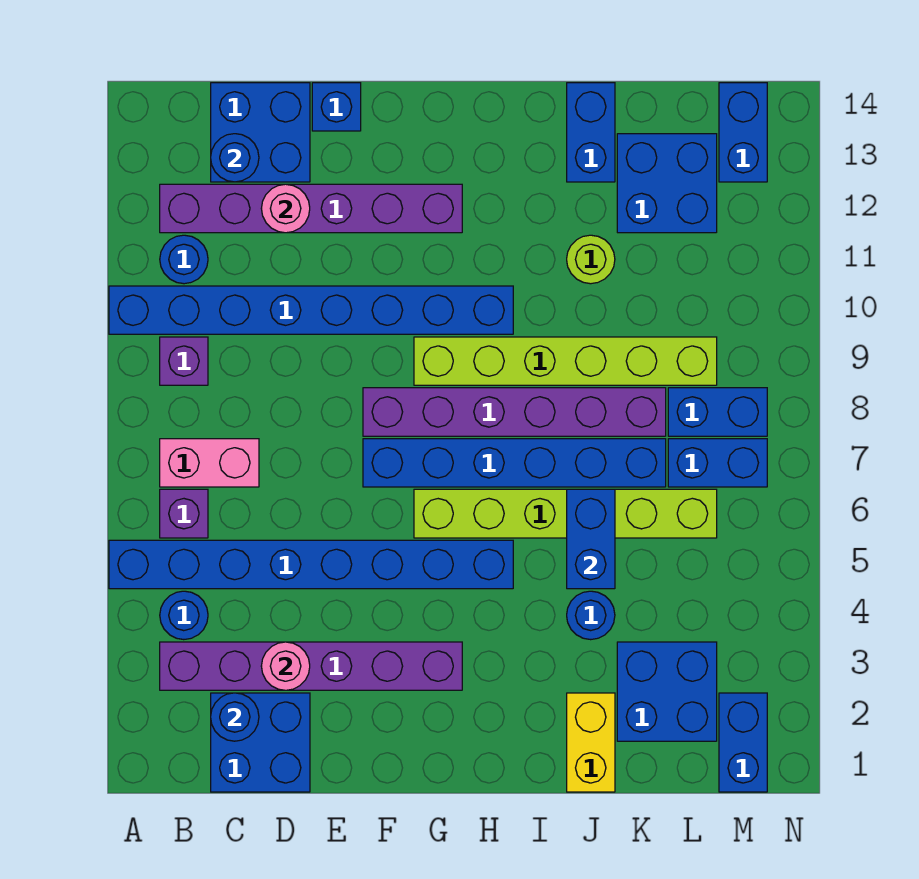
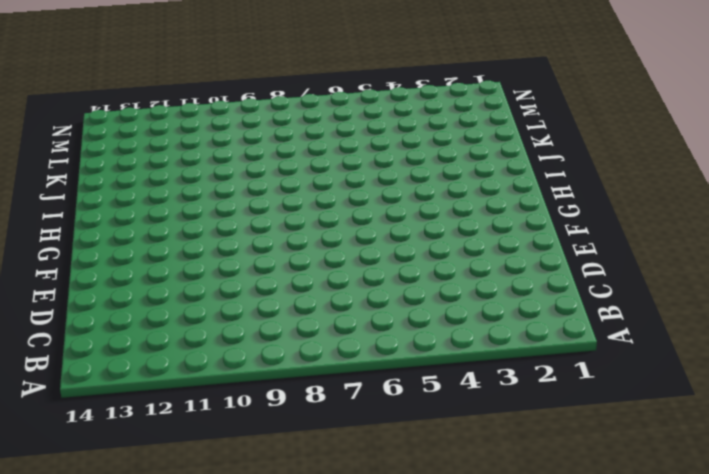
none -> blue 1x8 brick [109,540,513,589]
none -> blue 1x8 brick [109,286,513,334]
none -> purple 1x6 brick [160,642,462,690]
none -> blue 1x1 round brick [160,591,208,640]

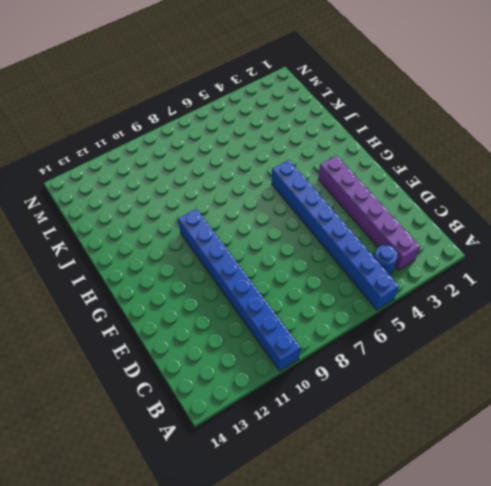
none -> purple 1x1 brick [160,489,208,538]
none -> pink 1x2 brick [160,439,259,487]
none -> purple 1x1 brick [160,337,208,385]
none -> blue 1x1 round brick [160,235,208,284]

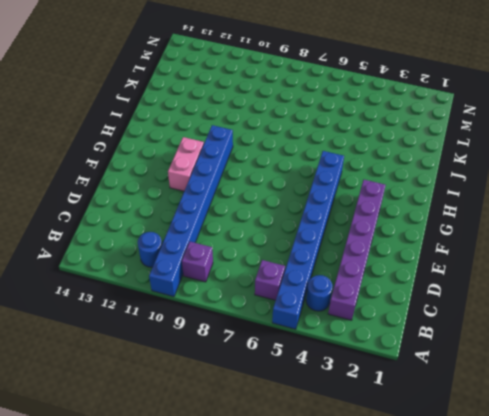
pink 1x2 brick [168,137,204,191] -> pink 1x2 brick moved to [160,439,259,487]
none -> purple 1x6 brick [160,184,462,233]
none -> blue 2x2 brick [211,693,310,792]
none -> blue 2x2 brick [211,83,310,182]
none -> blue 1x1 brick [312,83,361,131]

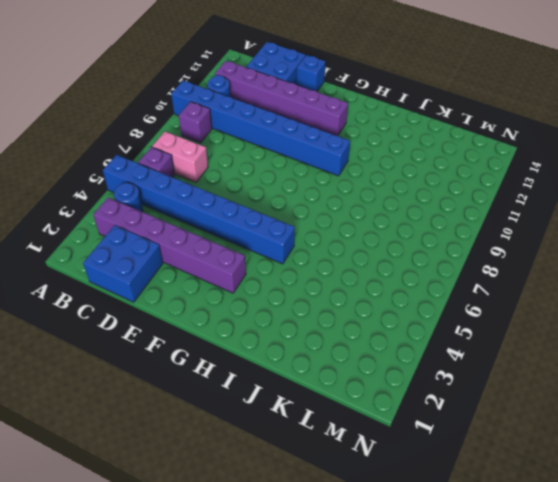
none -> blue 1x6 brick [363,439,666,487]
none -> purple 1x6 brick [363,388,666,436]
none -> lime 1x6 brick [414,489,717,538]
none -> lime 1x6 brick [414,337,717,385]

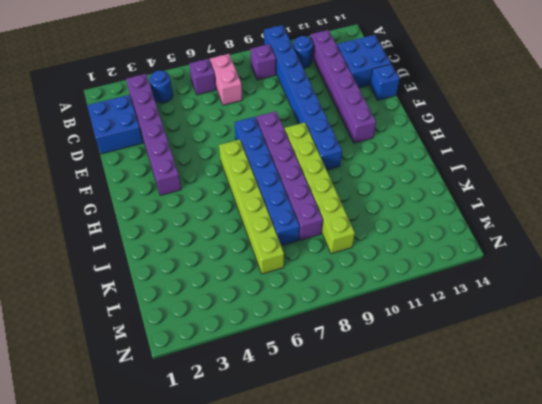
none -> blue 1x8 brick [109,540,513,589]
none -> yellow 1x2 brick [567,693,615,792]
none -> blue 1x1 round brick [567,591,615,640]
none -> lime 1x1 round brick [567,235,615,284]

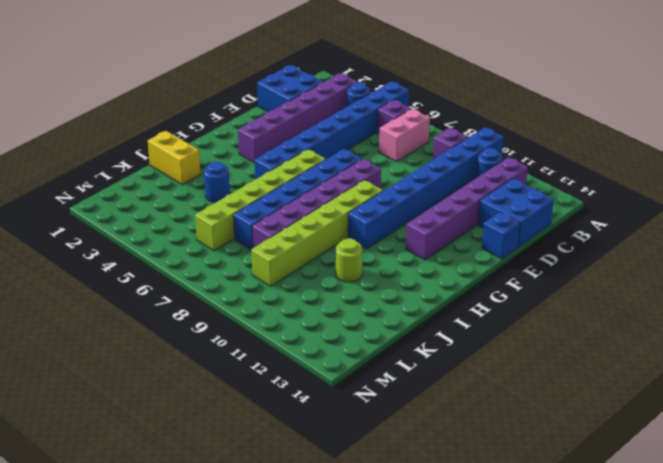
none -> blue 1x2 brick [567,83,615,182]
none -> blue 2x2 brick [617,642,717,741]
none -> blue 2x2 brick [617,134,717,233]
none -> blue 1x2 brick [668,439,767,487]

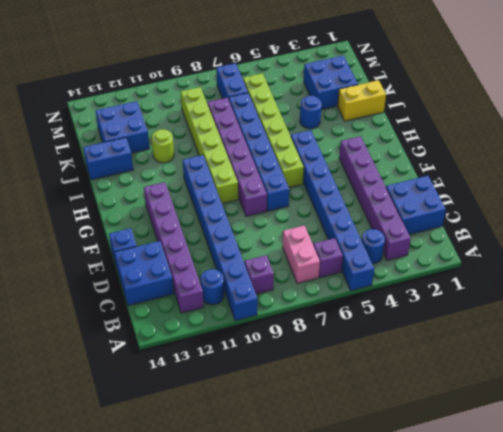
none -> blue 1x2 brick [668,388,767,436]
none -> blue 1x2 brick [719,693,767,792]
none -> blue 1x2 brick [719,83,767,182]
none -> blue 1x1 round brick [211,693,259,741]

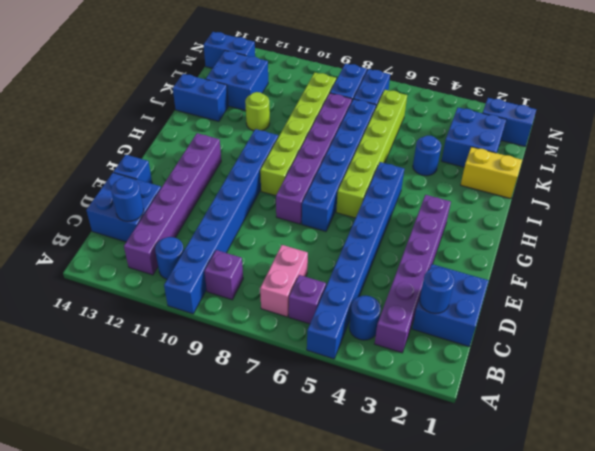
none -> pink 1x1 round brick [261,642,310,690]
none -> pink 1x1 round brick [261,184,310,233]
none -> blue 1x2 brick [567,489,615,589]

